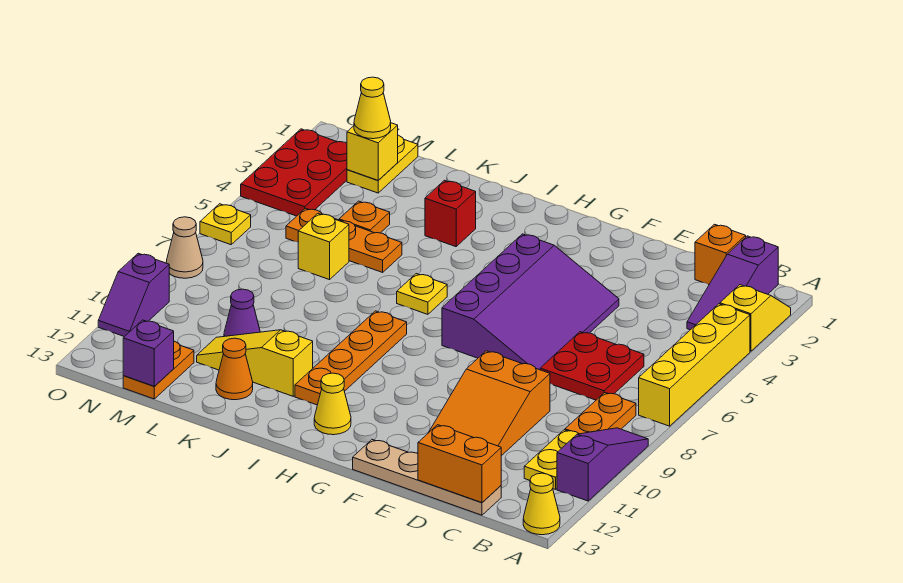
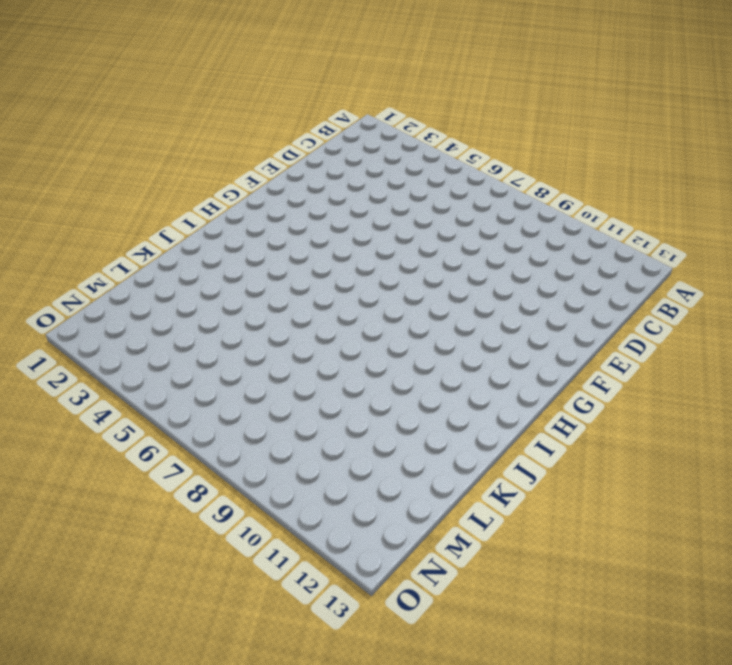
none -> yellow 1x2 slope [720,285,791,351]
none -> yellow 1x4 brick [639,304,750,426]
none -> purple 1x3 slope [557,428,648,501]
none -> yellow 1x1 cone [523,473,560,535]

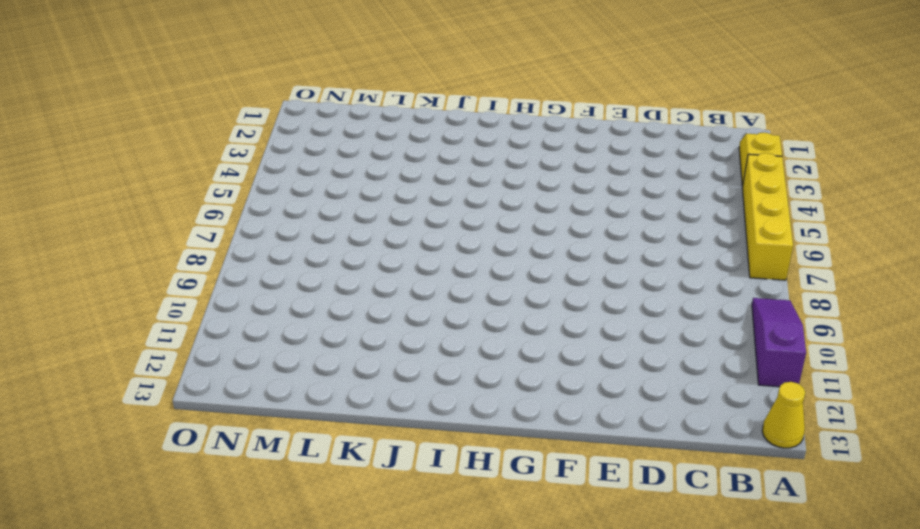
none -> purple 1x3 slope [687,236,778,330]
none -> orange 1x2 plate [565,393,636,434]
none -> yellow 1x2 plate [524,430,579,489]
none -> orange 1x1 brick [695,224,746,285]

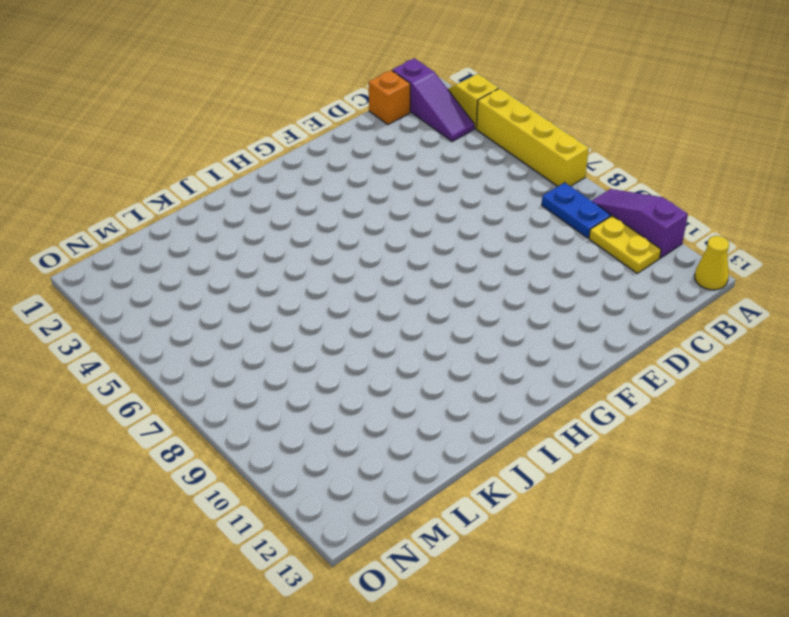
blue 1x2 plate [542,182,611,238] -> orange 1x2 plate [565,393,636,434]
none -> red 2x2 plate [540,332,644,400]
none -> tan 1x4 plate [353,440,501,515]
none -> orange 2x3 slope [429,351,550,456]
none -> purple 3x4 slope [442,234,619,370]

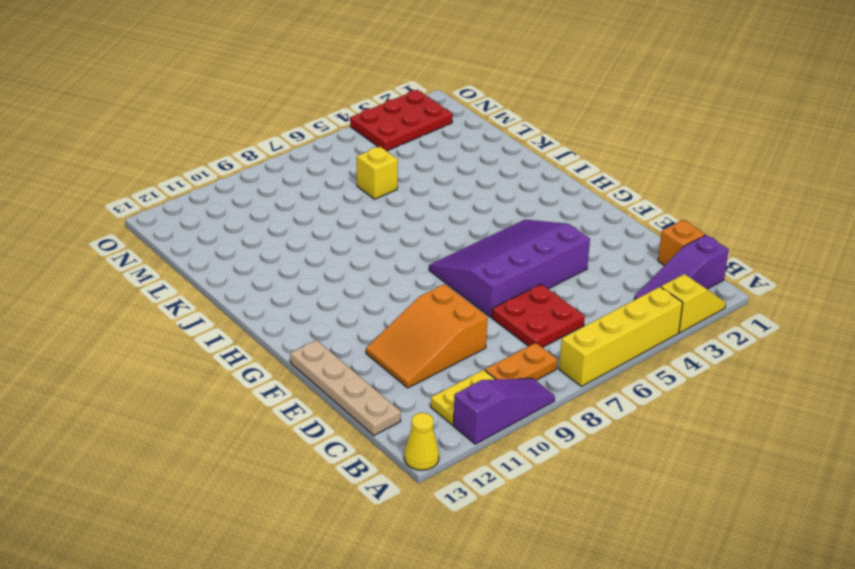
purple 3x4 slope [429,220,590,317] -> purple 3x4 slope turned to [442,234,619,370]
none -> yellow 1x1 cone [314,373,351,435]
none -> yellow 1x1 plate [397,274,447,314]
none -> orange 1x4 plate [295,311,407,405]
none -> red 1x1 brick [425,180,476,247]

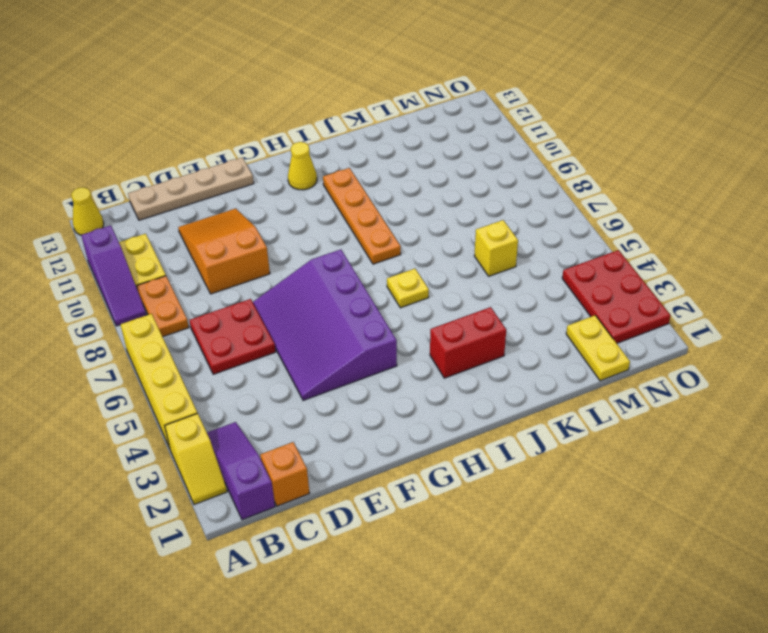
red 1x2 brick [430,307,506,378] -> red 1x1 brick [425,180,476,247]
none -> yellow 1x3 slope [197,330,313,396]
none -> orange 1x3 plate [286,208,402,272]
none -> orange 1x1 cone [216,338,253,400]
none -> orange 1x1 plate [339,201,390,233]

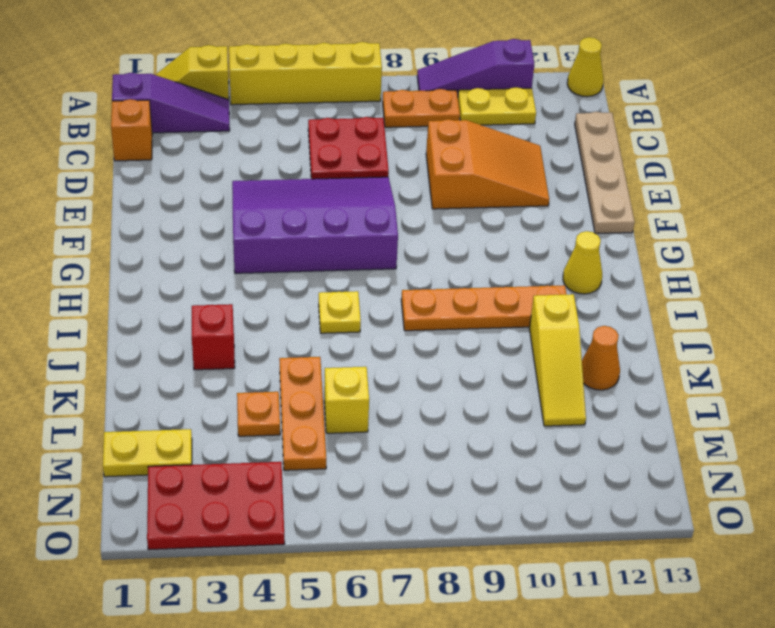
none -> purple 1x1 cone [224,289,260,336]
none -> orange 1x2 plate [123,341,194,399]
none -> yellow 1x1 plate [200,204,251,245]
none -> tan 1x1 cone [166,217,203,278]

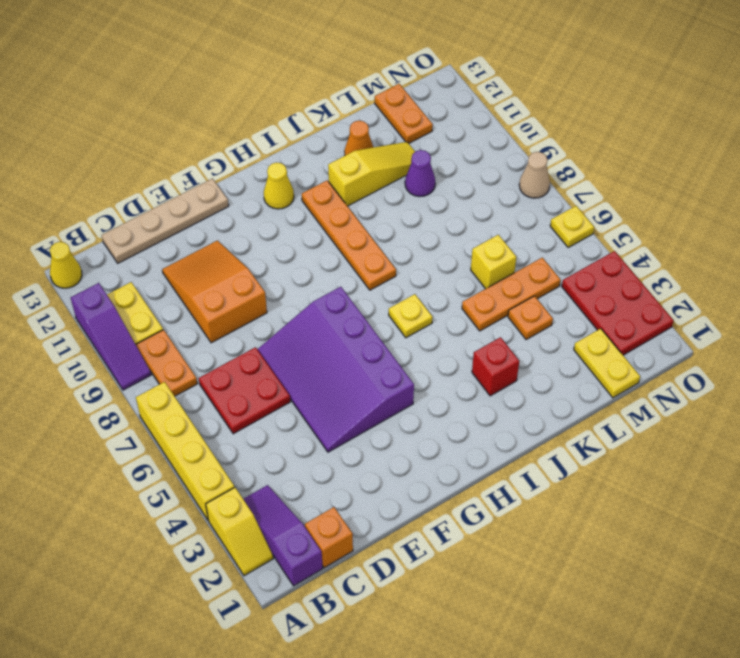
none -> purple 1x2 slope [98,253,169,337]
none -> orange 1x2 brick [418,425,501,503]
none -> yellow 1x1 brick [347,123,398,180]
none -> purple 1x1 brick [123,320,174,386]

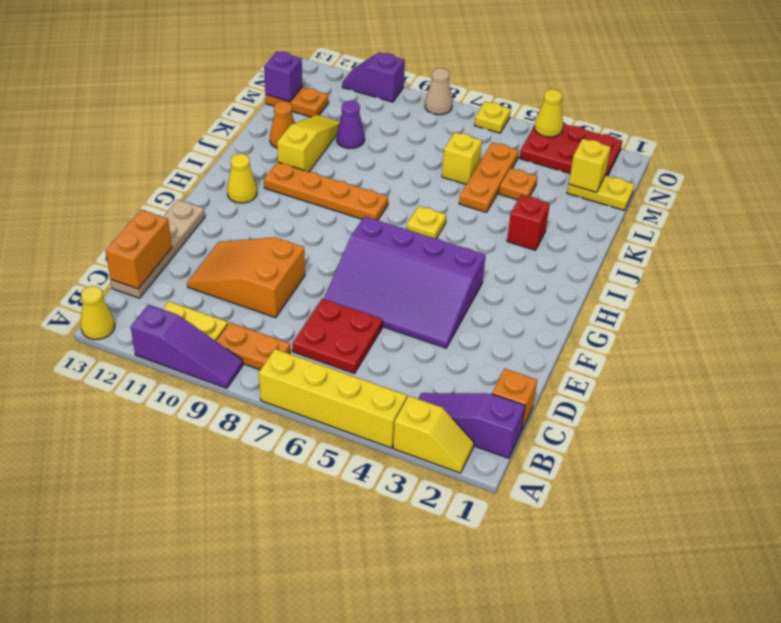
yellow 1x1 cone [534,89,563,137] -> yellow 1x1 cone moved to [354,77,391,139]

